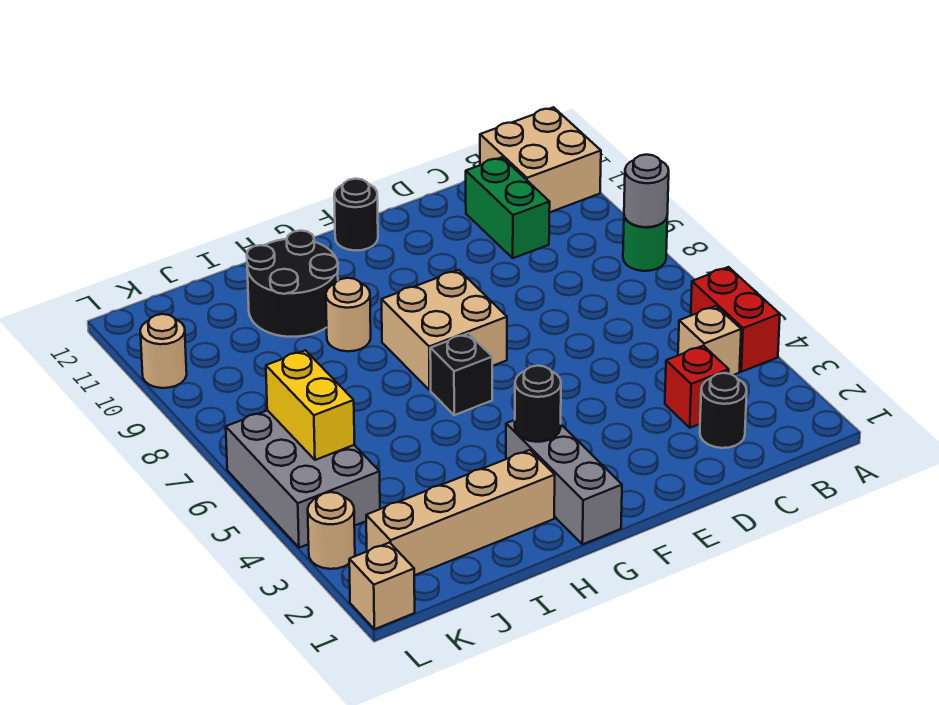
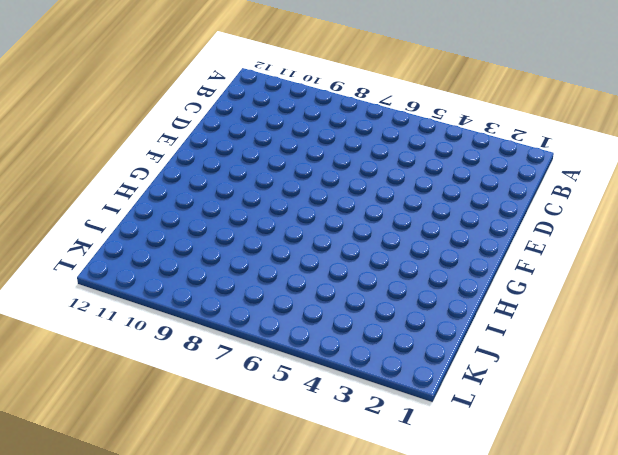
none -> red 1x2 brick [691,267,780,372]
none -> green 1x1 round brick [623,216,667,271]
none -> tan 2x2 brick [480,107,601,212]

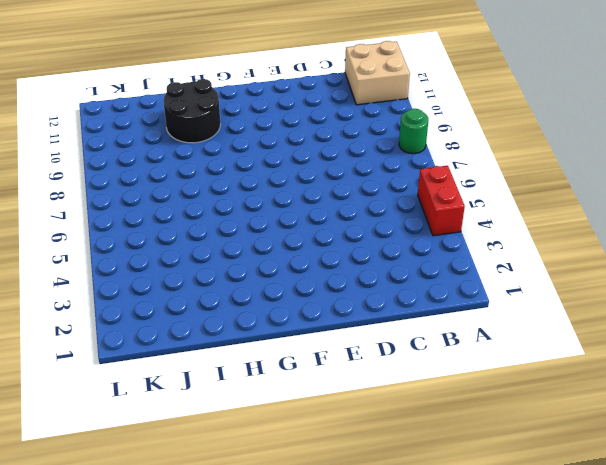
none -> tan 1x1 brick [678,306,741,375]
none -> black 1x1 round brick [700,373,747,448]
none -> red 1x1 brick [665,346,729,428]

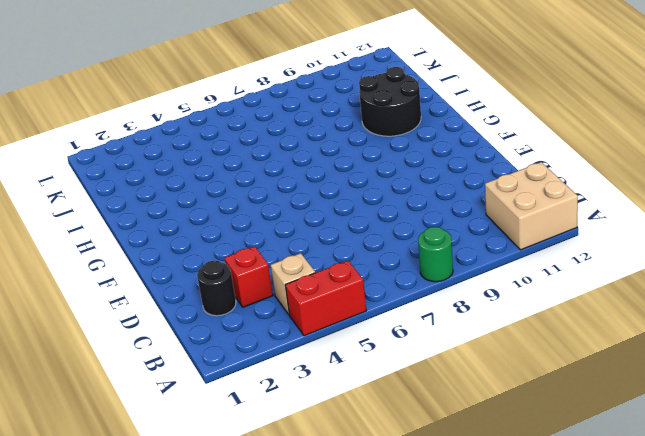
none -> green 1x2 brick [466,157,550,258]
none -> tan 2x2 brick [382,270,507,390]
none -> black 1x1 round brick [334,179,378,251]

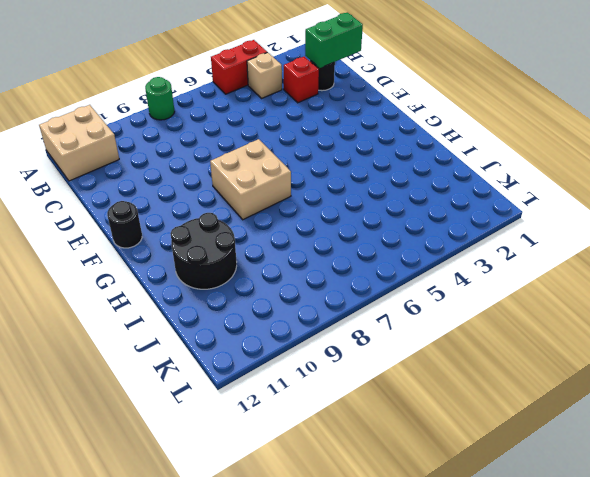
green 1x2 brick [305,13,363,68] -> green 1x2 brick moved to [466,157,550,258]
none -> grey 1x3 brick [506,420,622,544]
none -> black 1x1 brick [430,333,492,415]
none -> tan 1x4 brick [366,450,555,575]

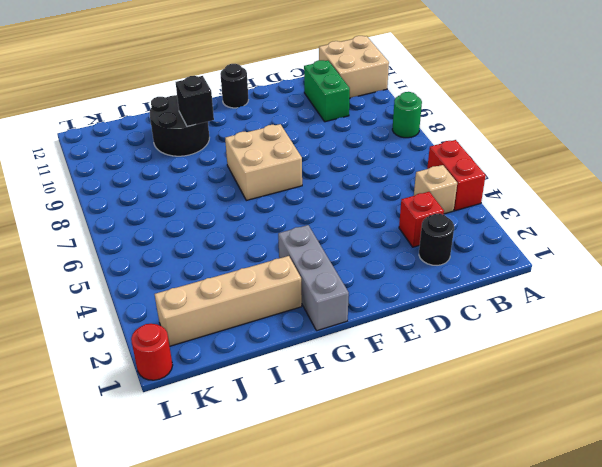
black 1x1 brick [176,76,214,126] -> black 1x1 brick moved to [430,333,492,415]
red 1x1 round brick [131,324,173,380] -> tan 1x1 brick [349,543,415,629]
none -> tan 1x1 round brick [326,278,371,351]
none -> grey 2x3 brick [226,410,380,548]
none -> tan 1x1 round brick [308,492,355,569]

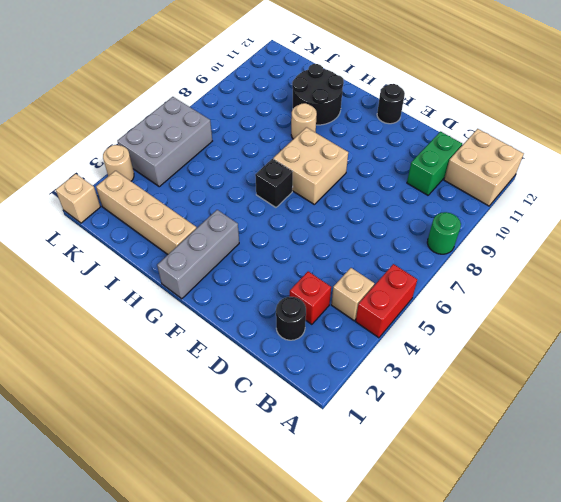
none -> tan 1x1 round brick [140,314,187,388]
none -> grey 1x1 round brick [624,154,669,227]
none -> black 1x1 round brick [515,366,561,442]

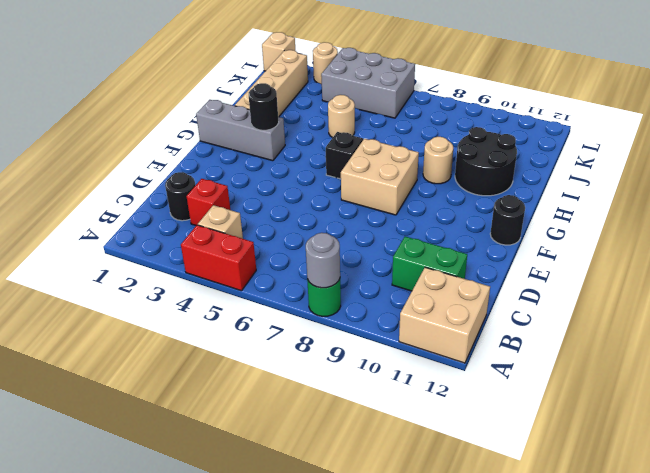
tan 1x1 round brick [328,95,355,138] -> tan 1x1 round brick moved to [140,314,187,388]
none -> yellow 1x2 brick [266,350,355,460]

